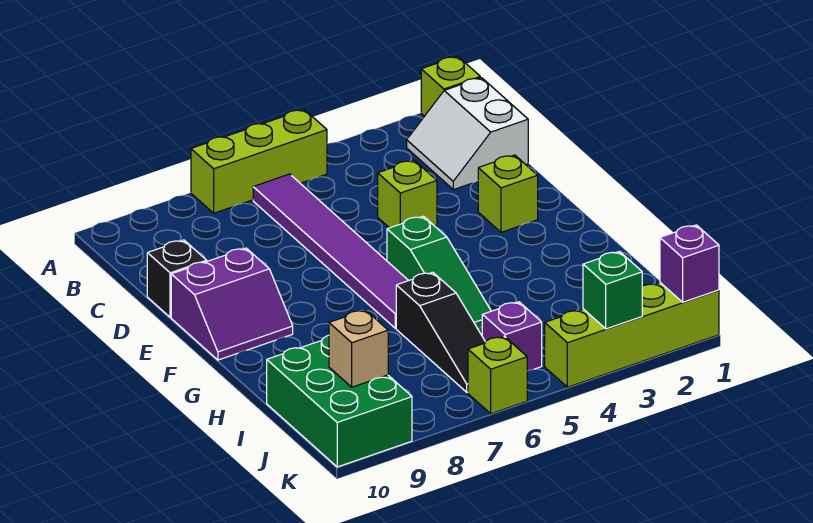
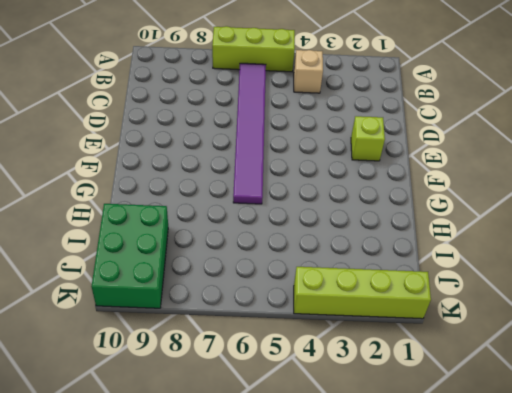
tan 1x1 brick [294,50,323,93] -> tan 1x1 brick moved to [329,310,388,387]
none -> lime 1x1 brick [421,56,480,116]
none -> white 2x2 slope [407,78,528,190]
none -> lime 1x1 brick [378,160,437,228]

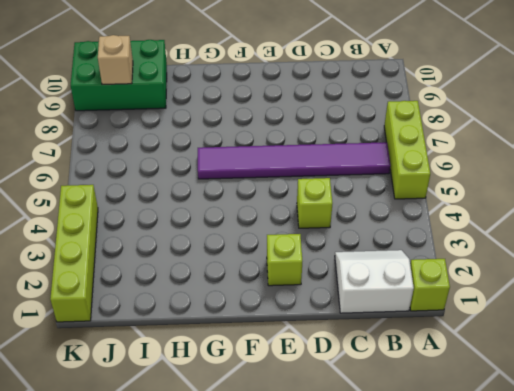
none -> black 1x1 brick [147,240,207,317]
none -> purple 2x2 slope [171,248,293,360]
none -> green 1x3 slope [387,216,491,329]

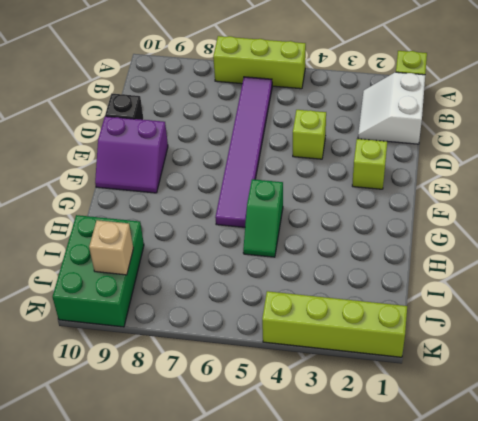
green 1x2 slope [243,179,283,257] -> green 1x3 slope [387,216,491,329]
none -> black 1x3 slope [396,272,485,392]
none -> purple 1x1 brick [482,302,542,371]
none -> lime 1x1 brick [468,336,527,414]

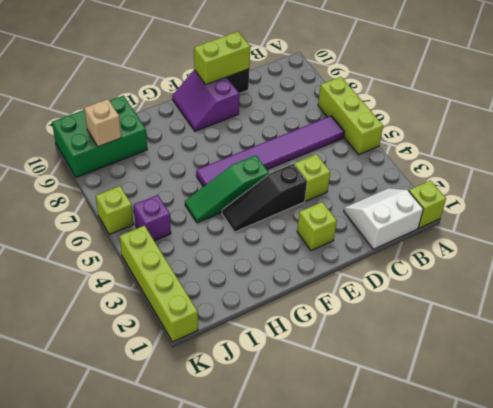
lime 1x2 brick [194,32,250,85] -> none
black 1x3 slope [222,164,307,232] -> black 1x3 slope moved to [396,272,485,392]
none -> purple 1x1 brick [660,225,719,302]
none -> green 1x1 brick [583,252,642,329]

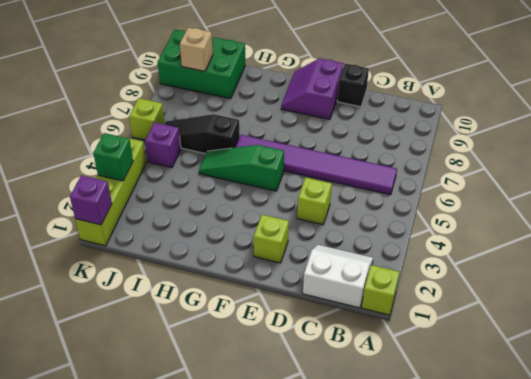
none -> lime 1x3 brick [191,110,327,213]

